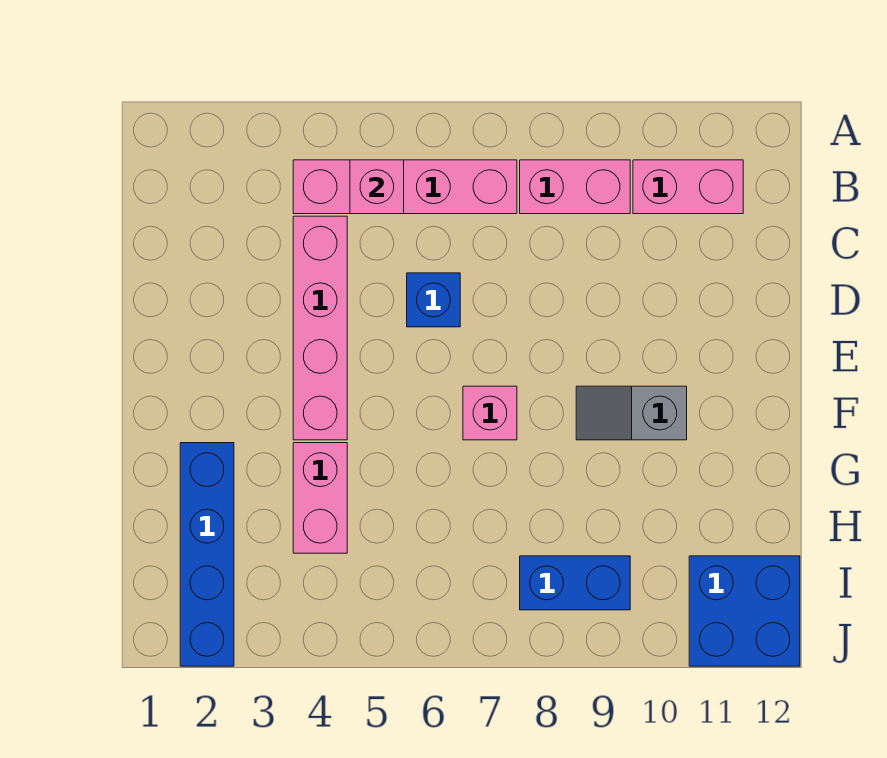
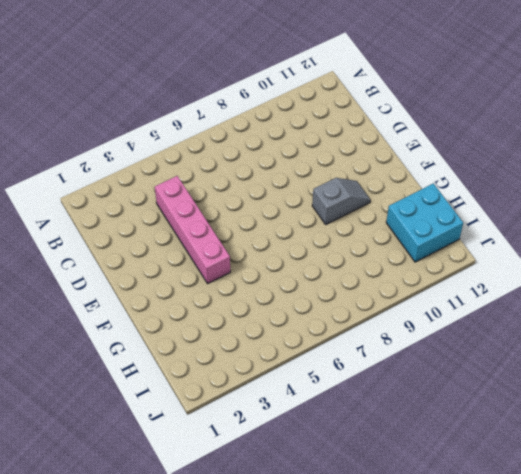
grey 1x2 slope [312,178,370,224] -> grey 1x2 slope turned to [576,386,687,440]
cyan 2x2 brick [386,183,463,262] -> blue 2x2 brick [689,556,800,666]
none -> pink 1x4 brick [293,160,517,214]
none -> pink 1x2 brick [520,160,630,214]
none -> pink 1x2 brick [633,160,743,214]

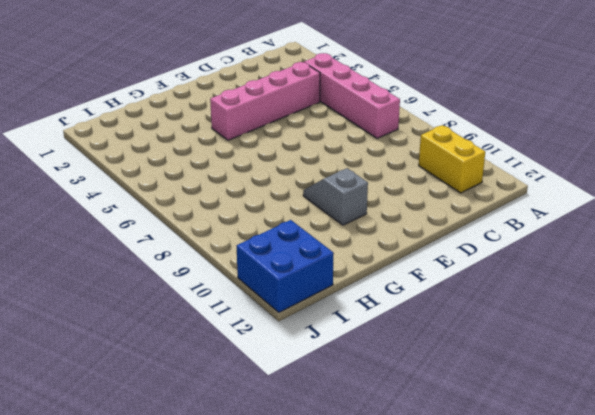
yellow 1x2 brick [419,125,485,193] -> pink 1x2 brick [633,160,743,214]
none -> pink 1x2 brick [520,160,630,214]
none -> blue 1x1 brick [407,273,460,327]
none -> pink 1x1 brick [463,386,517,440]

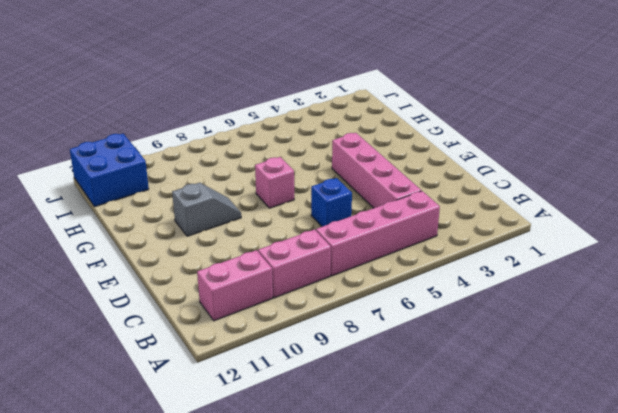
none -> blue 1x4 brick [180,443,234,666]
none -> pink 1x2 brick [293,443,347,553]
none -> blue 1x2 brick [520,556,630,610]

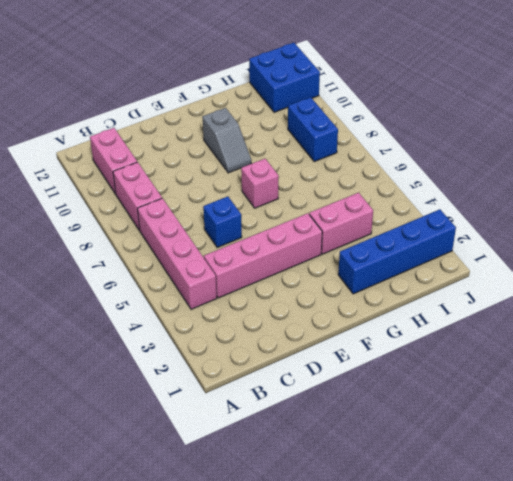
none -> pink 1x1 brick [350,160,404,214]

